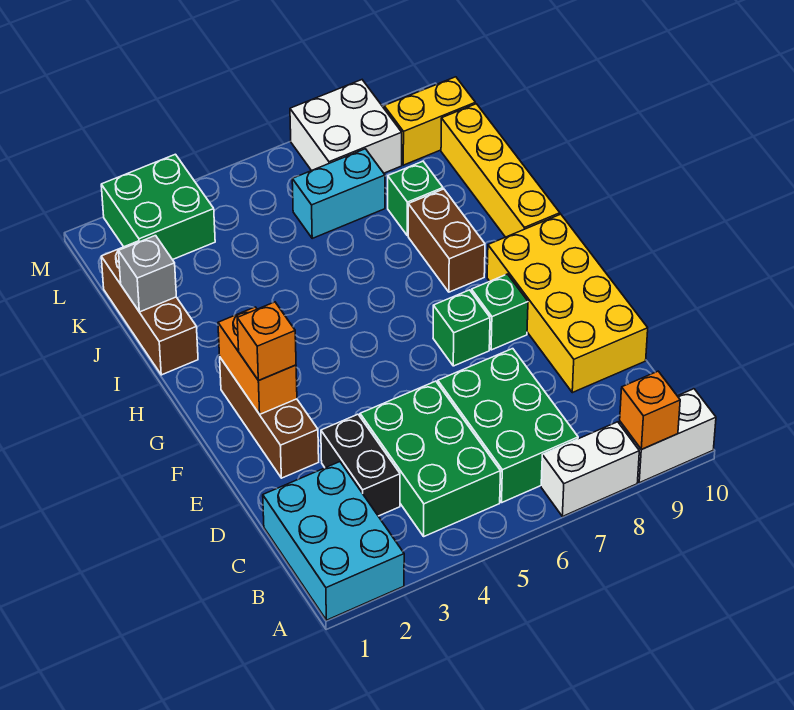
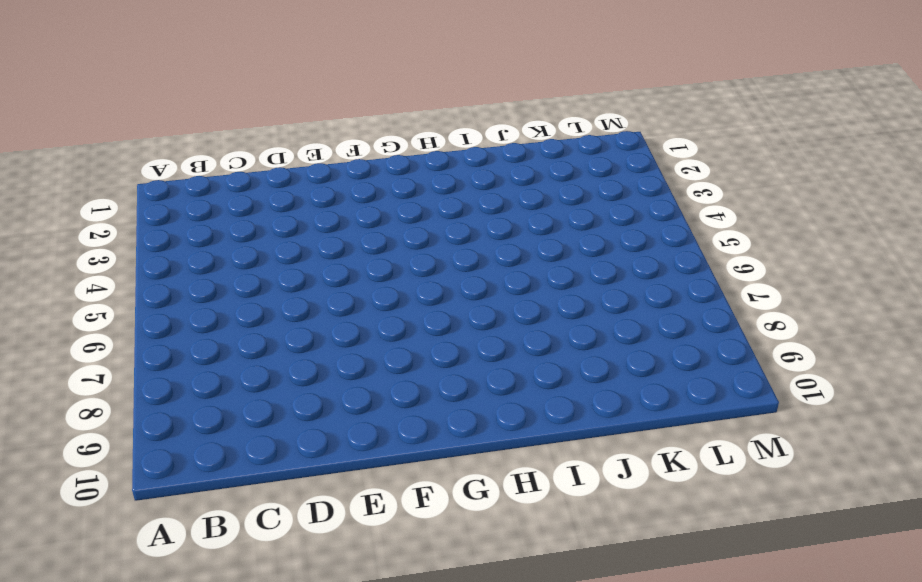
none -> cyan 2x3 brick [263,462,404,620]
none -> white 1x2 brick [541,422,639,516]
none -> white 1x2 brick [620,389,716,483]

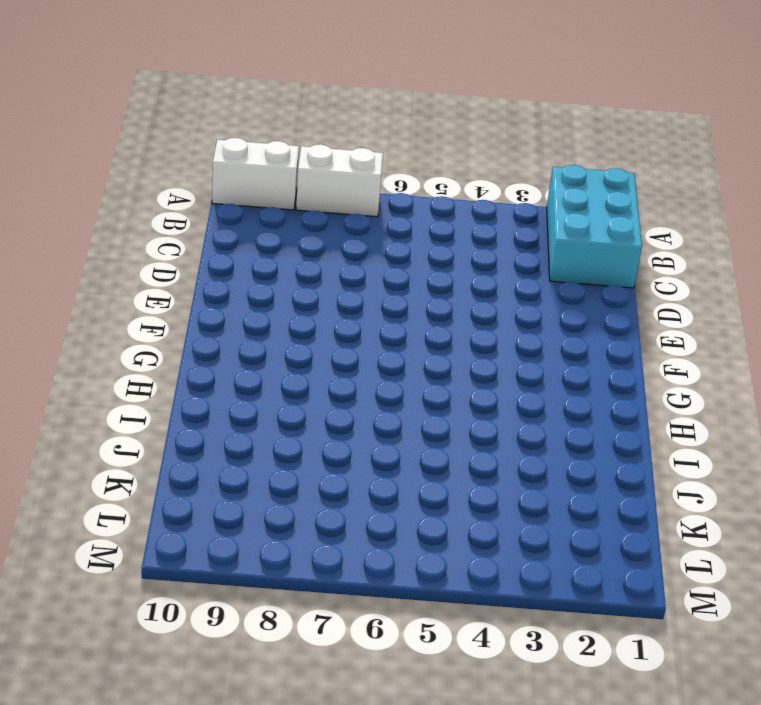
none -> green 2x3 brick [360,381,501,536]
none -> green 2x3 brick [438,349,578,502]
none -> black 1x2 brick [321,414,400,516]

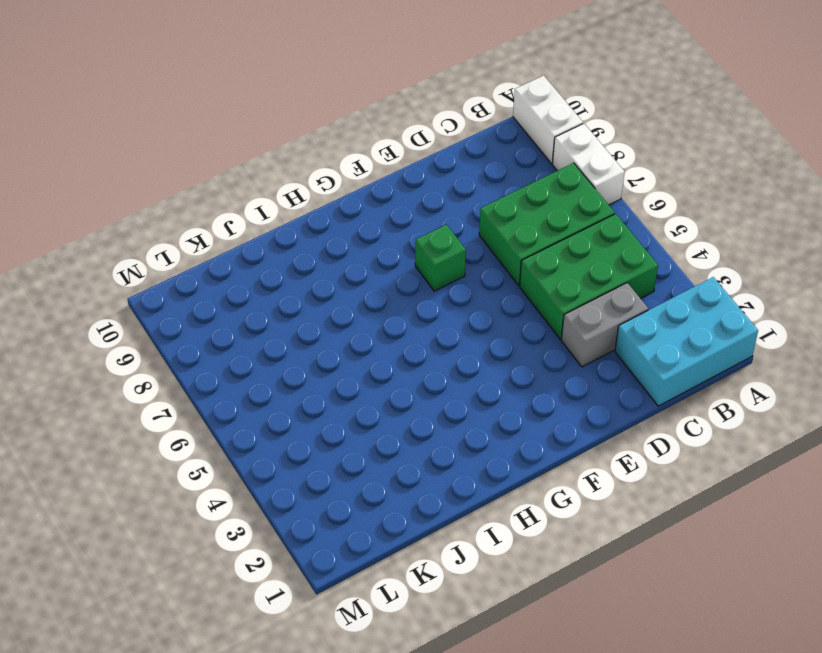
grey 1x2 brick [561,283,648,367] -> black 1x2 brick [321,414,400,516]
none -> yellow 2x4 brick [487,214,648,393]
none -> brown 1x3 brick [220,358,319,478]
none -> green 1x1 brick [471,274,528,350]

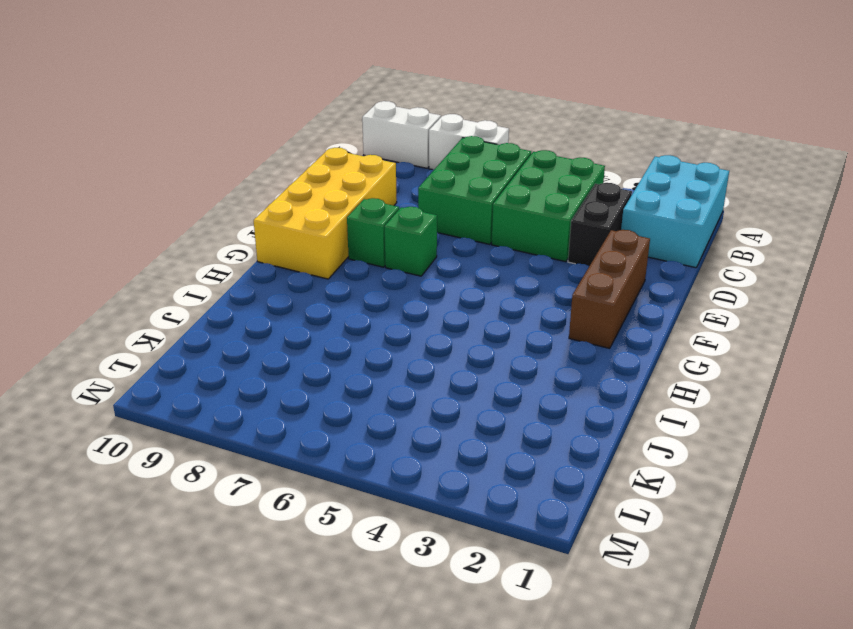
none -> brown 1x2 brick [408,189,485,292]
none -> yellow 1x4 brick [441,104,560,237]
none -> brown 1x3 brick [101,241,198,375]

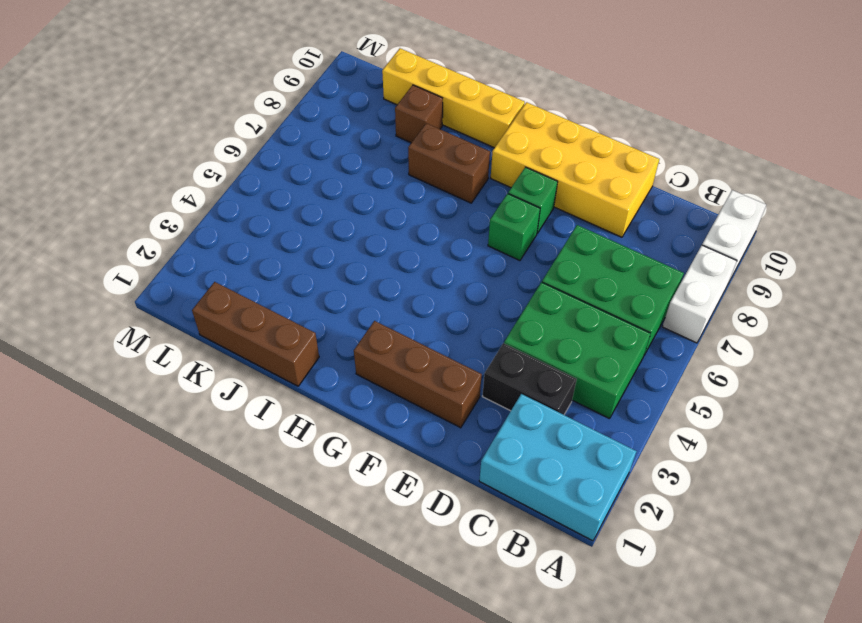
brown 1x1 brick [395,85,443,143] -> none
none -> green 1x1 brick [388,161,443,236]
none -> cyan 1x2 brick [292,149,385,238]
none -> green 2x2 brick [101,154,215,260]

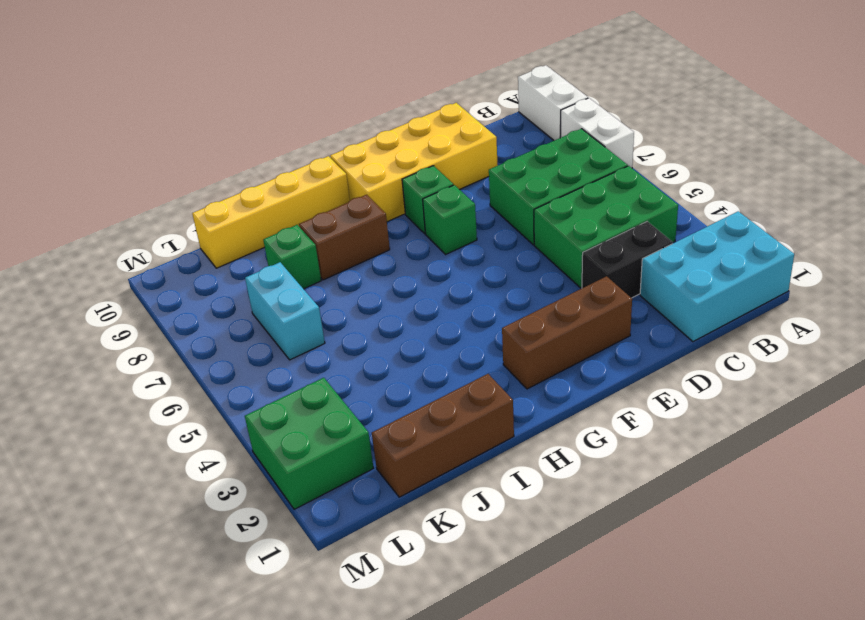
none -> white 2x2 brick [290,80,402,173]
none -> yellow 1x2 brick [384,77,475,165]
none -> orange 1x1 brick [620,371,680,449]

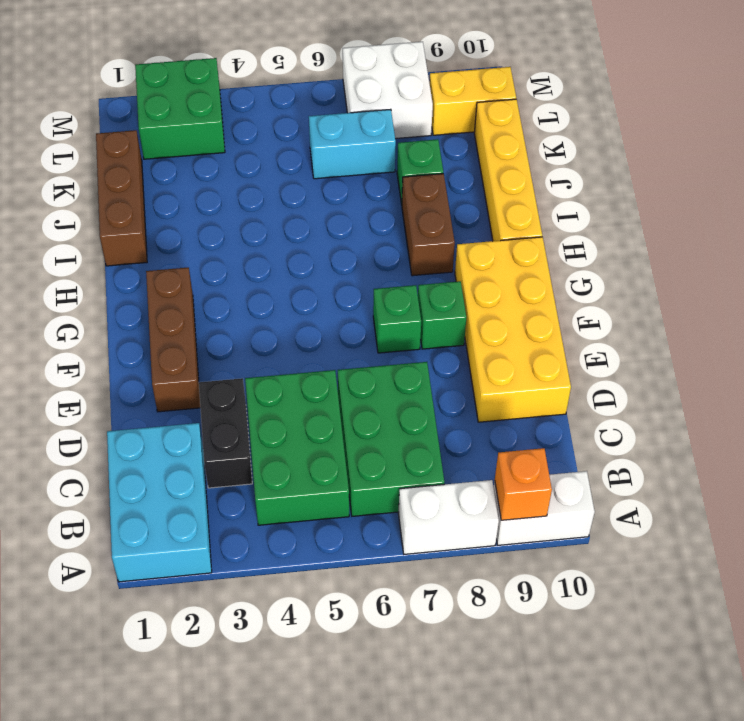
none -> orange 1x2 brick [218,307,297,414]
none -> grey 1x1 brick [118,236,176,312]
none -> orange 1x1 brick [237,302,296,381]

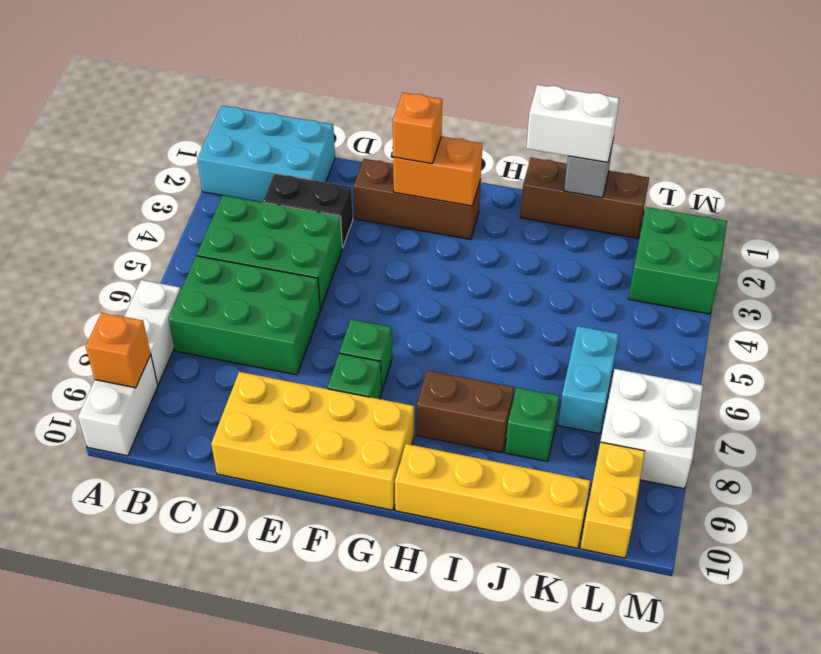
white 1x2 brick [526,85,619,162] -> none

